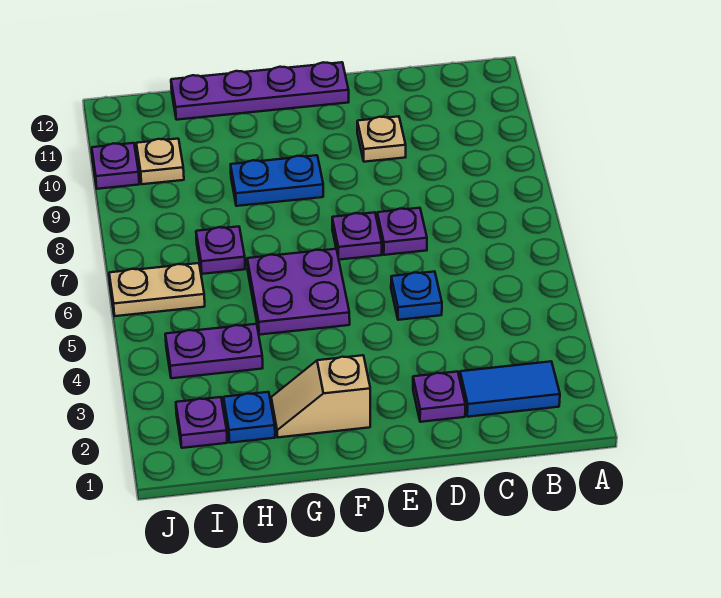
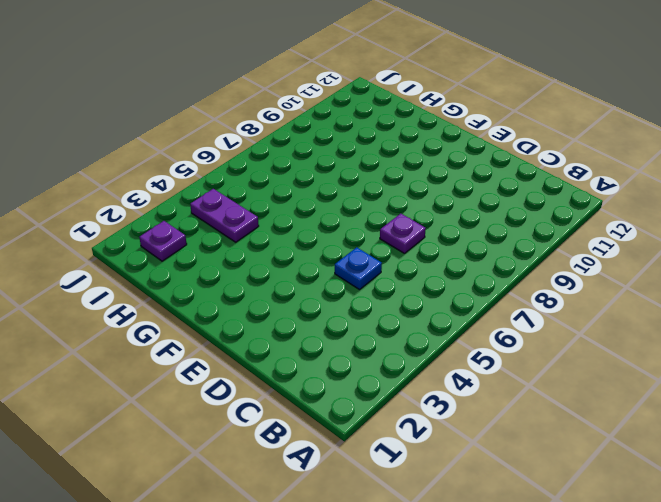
none -> blue 1x2 tile [460,361,560,417]
none -> purple 1x1 plate [413,372,465,422]
none -> tan 1x1 plate [357,116,406,162]

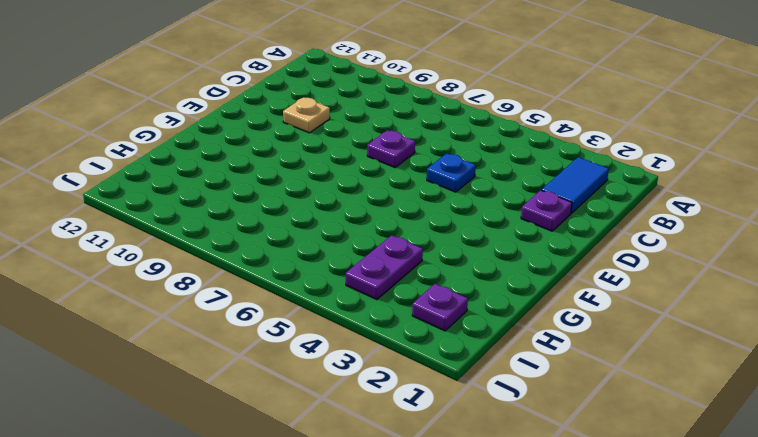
none -> purple 1x1 plate [332,212,382,260]
none -> purple 1x4 plate [171,62,349,120]
none -> tan 1x2 slope [271,355,370,437]

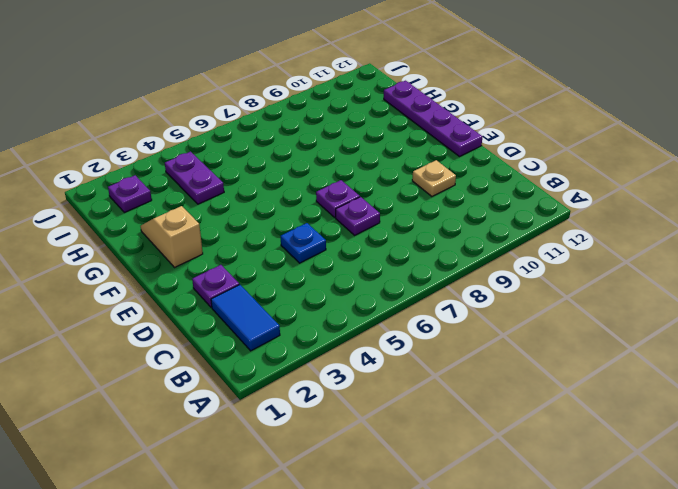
none -> purple 2x2 plate [247,249,350,335]
none -> blue 1x2 plate [230,155,323,206]
none -> blue 1x1 plate [224,392,275,443]

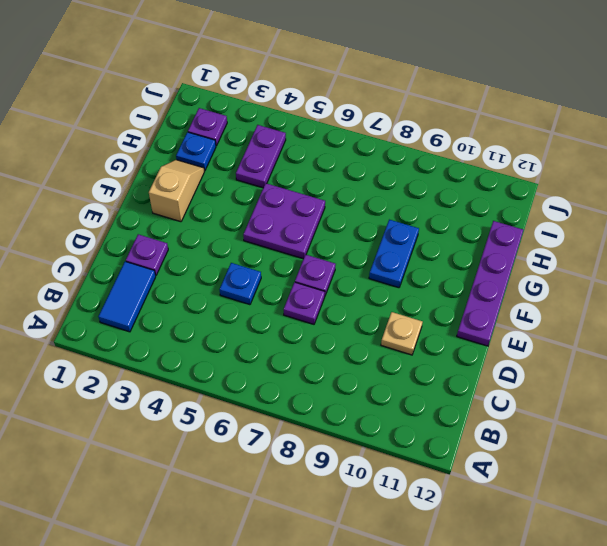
none -> purple 1x1 plate [196,227,245,274]
none -> tan 1x2 plate [109,263,205,316]
none -> tan 1x1 plate [136,139,184,184]

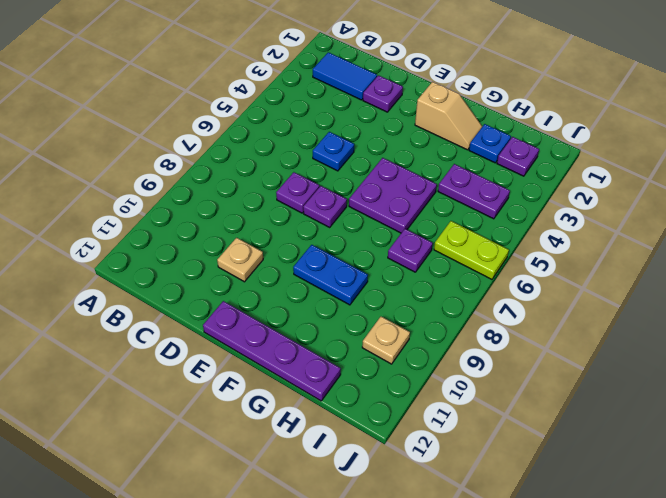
lime 1x2 plate [434,221,509,279] -> tan 1x2 plate [109,263,205,316]
none -> purple 1x1 plate [92,143,139,189]

